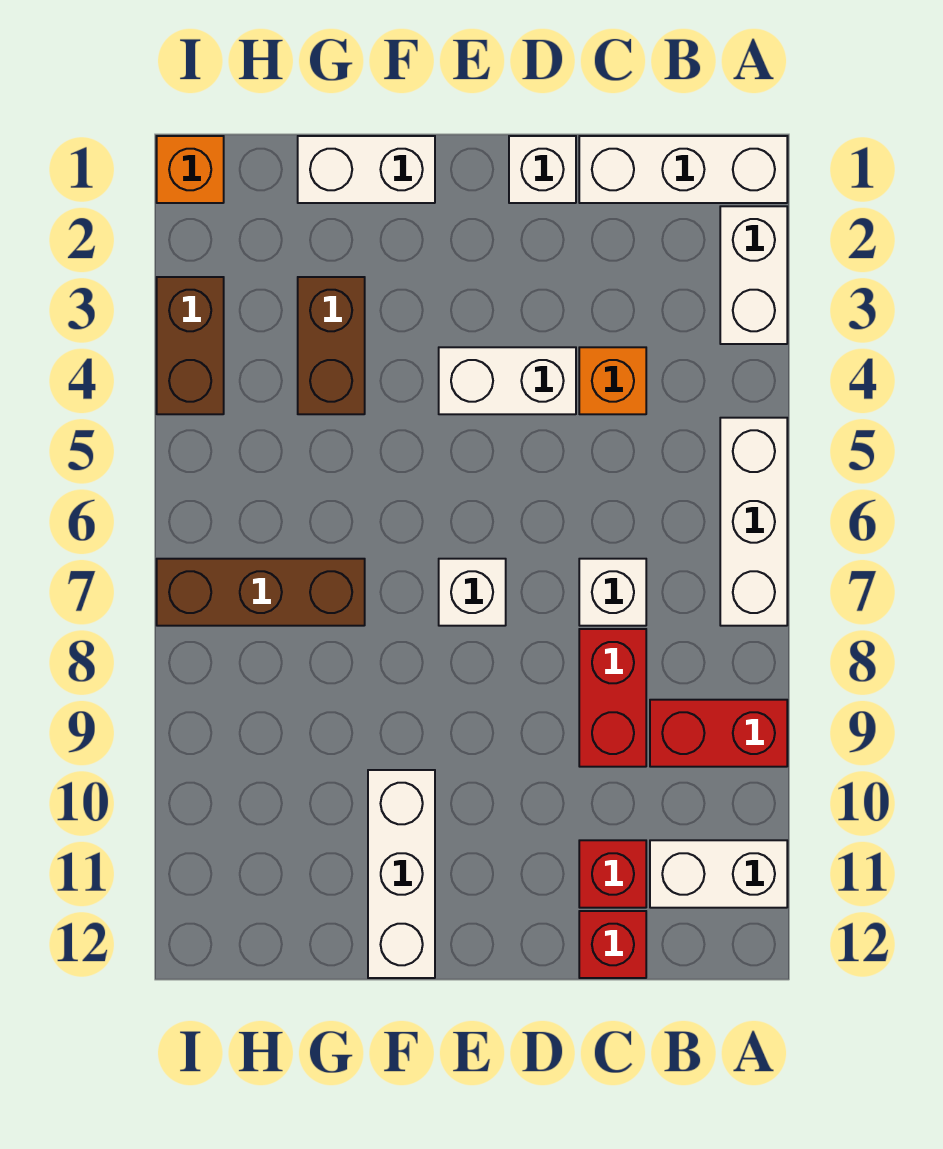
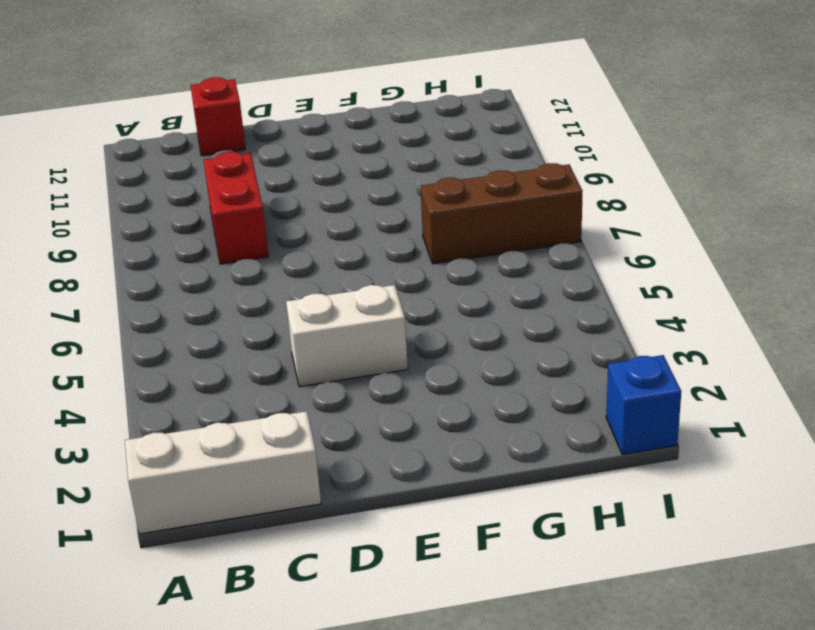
blue 1x1 brick [606,355,681,455] -> orange 1x1 brick [157,136,224,203]
none -> white 1x2 brick [720,206,787,344]
none -> white 1x3 brick [720,418,787,626]
none -> red 1x2 brick [650,700,787,767]

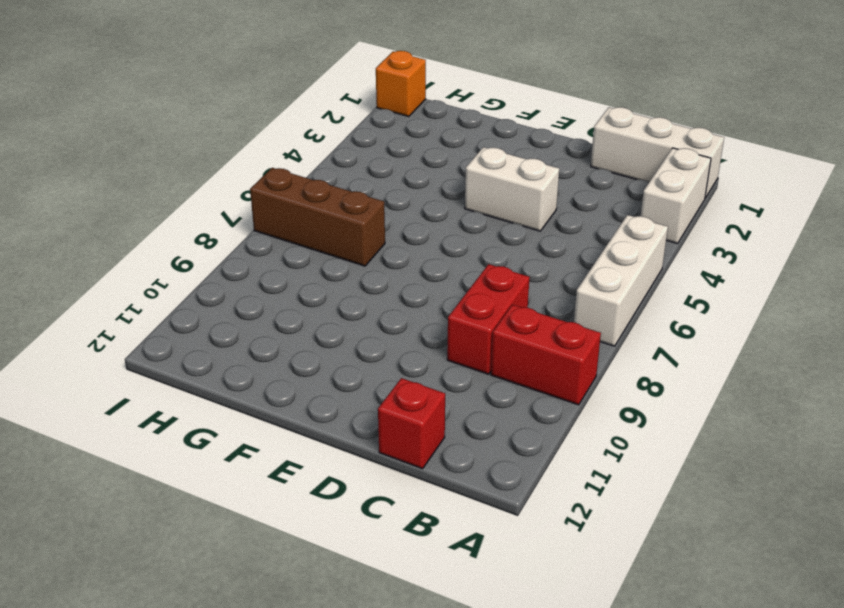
none -> white 1x2 brick [650,840,787,908]
none -> orange 1x1 brick [579,347,646,414]
none -> white 1x1 brick [579,559,646,626]

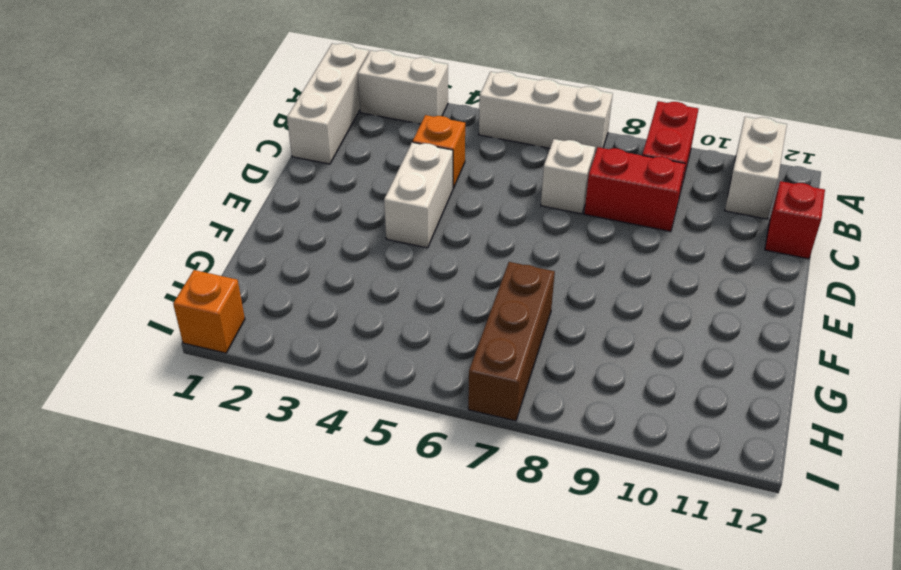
none -> red 1x1 brick [579,840,646,908]
none -> white 1x1 brick [509,136,576,203]
none -> white 1x1 brick [439,559,506,626]

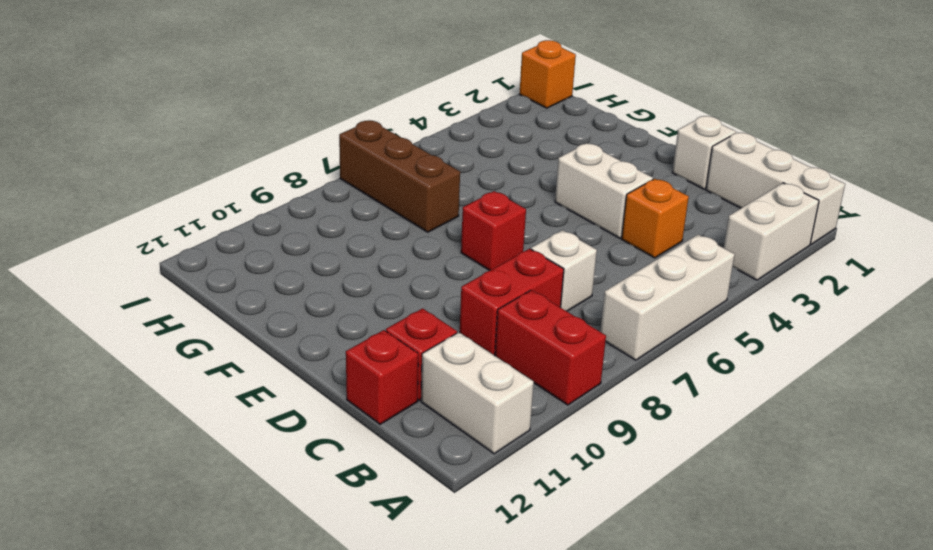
red 1x1 brick [461,191,526,271] -> white 1x1 brick [439,559,506,626]
none -> white 1x2 brick [298,136,435,203]
none -> white 1x3 brick [368,770,435,978]
none -> brown 1x2 brick [298,277,365,414]

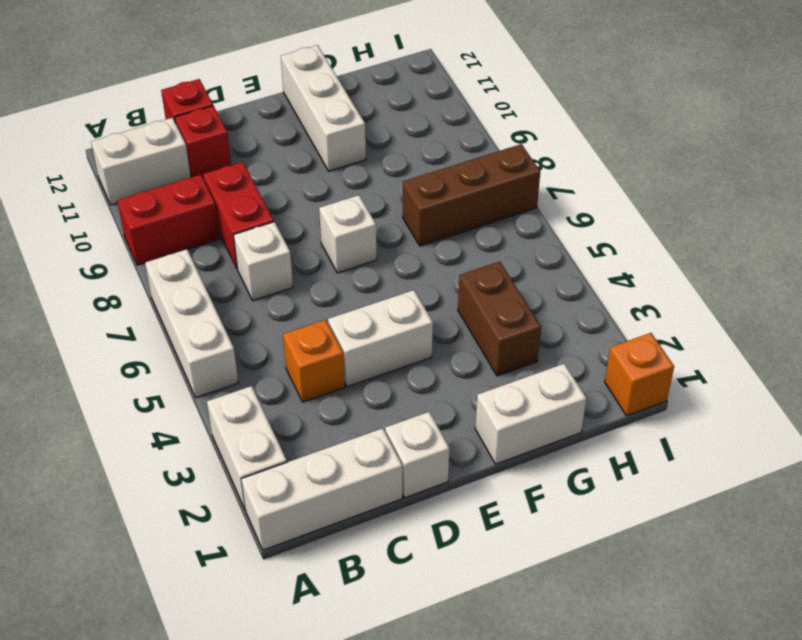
none -> brown 1x2 brick [157,277,224,414]

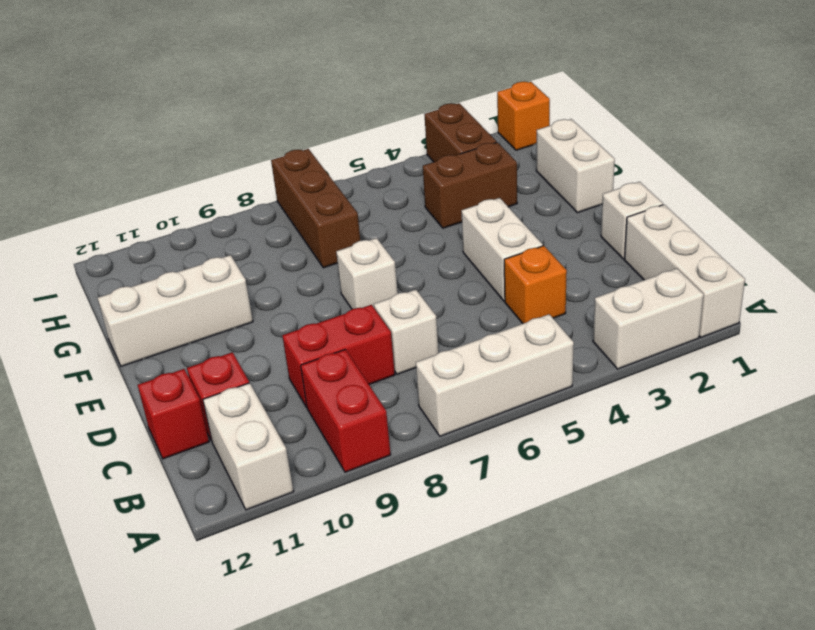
brown 1x2 brick [424,103,497,162] -> brown 1x2 brick turned to [157,277,224,414]

